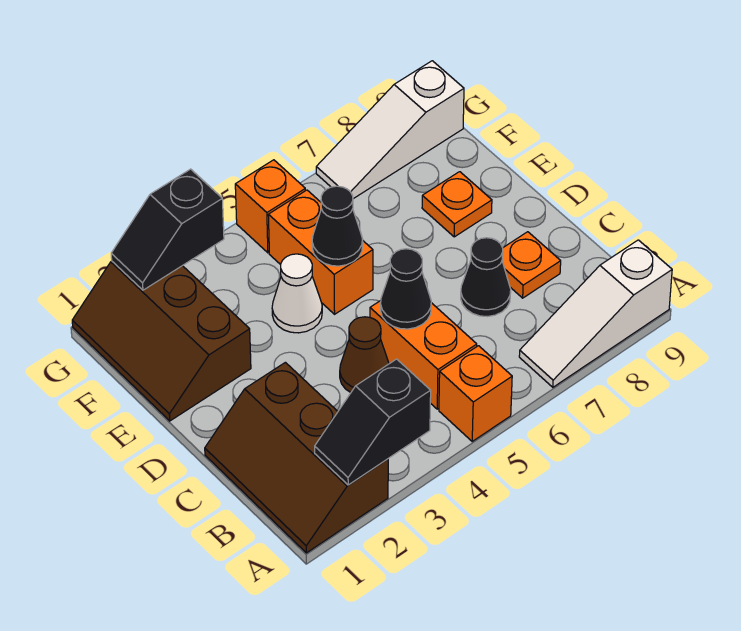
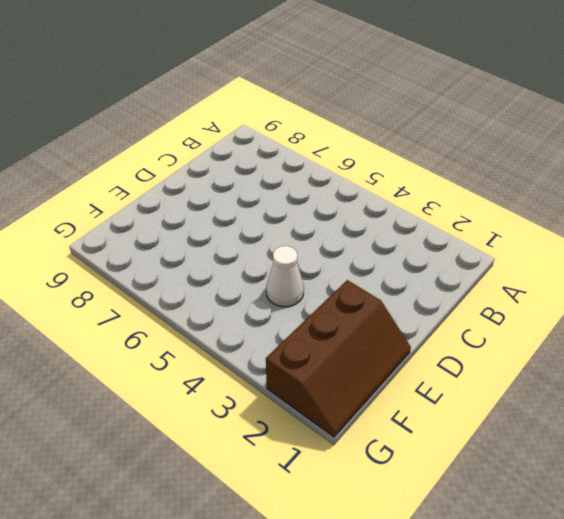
none -> brown 2x3 slope [205,362,388,553]
none -> orange 1x1 brick [439,346,512,441]
none -> white 1x3 slope [519,240,672,387]

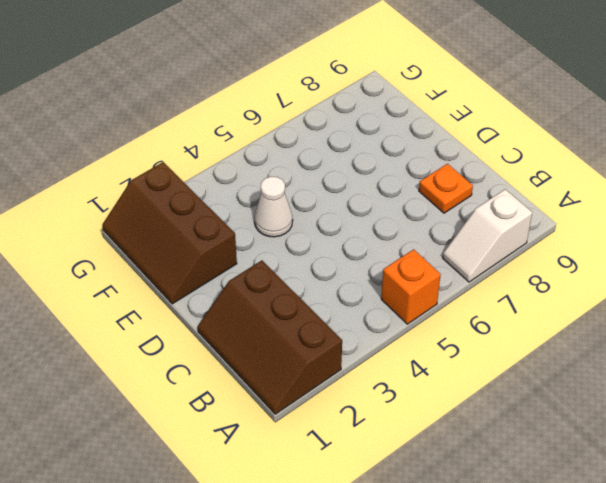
white 1x2 slope [443,189,532,282] -> white 1x3 slope [519,240,672,387]
none -> orange 1x2 brick [370,301,477,409]
none -> brown 1x1 cone [340,317,389,392]
none -> black 1x1 cone [461,238,511,317]

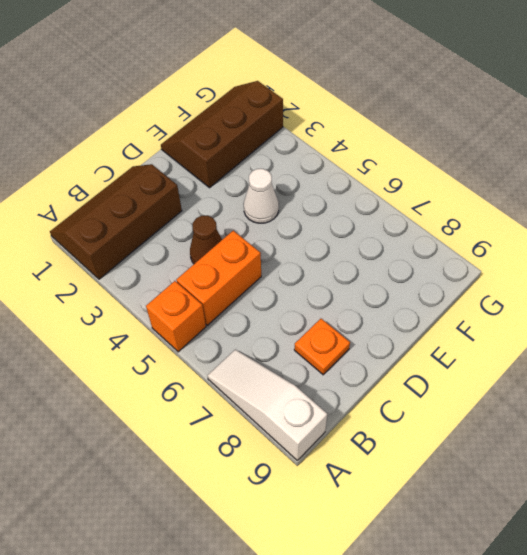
none -> black 1x1 cone [461,238,511,317]
none -> orange 1x2 brick [268,190,373,314]
none -> orange 1x1 plate [422,172,492,237]

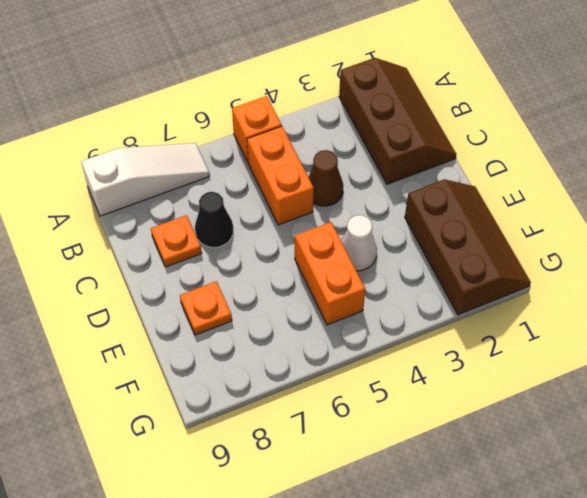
none -> orange 1x1 brick [235,160,305,253]
none -> white 1x3 slope [316,61,464,199]
none -> black 1x2 slope [315,359,431,485]

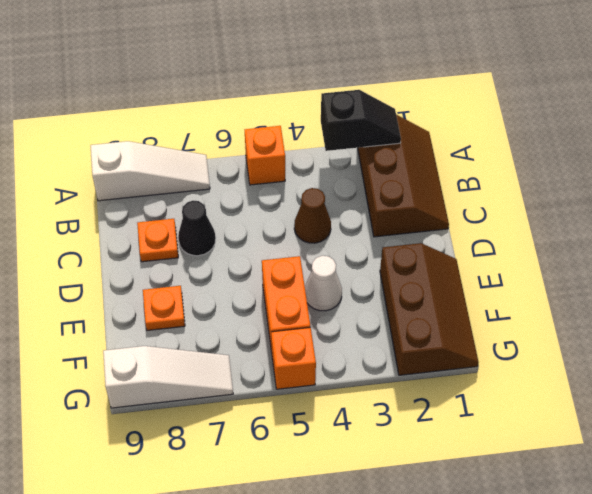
none -> orange 1x2 brick [370,301,477,409]
none -> black 1x1 cone [381,249,431,329]
none -> black 1x1 cone [312,186,363,266]

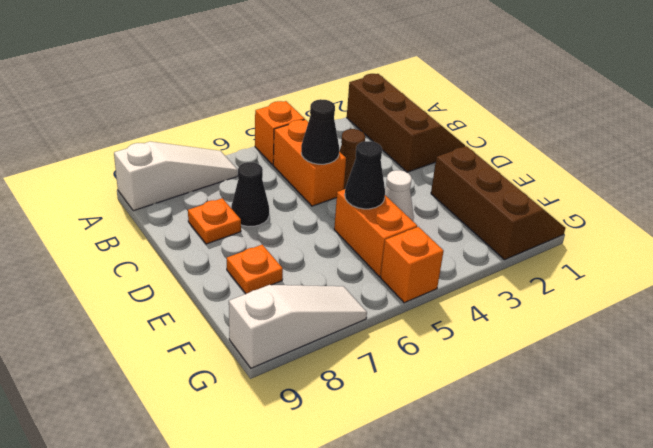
none -> black 1x2 slope [315,359,431,485]
none -> black 1x2 slope [111,169,224,290]

